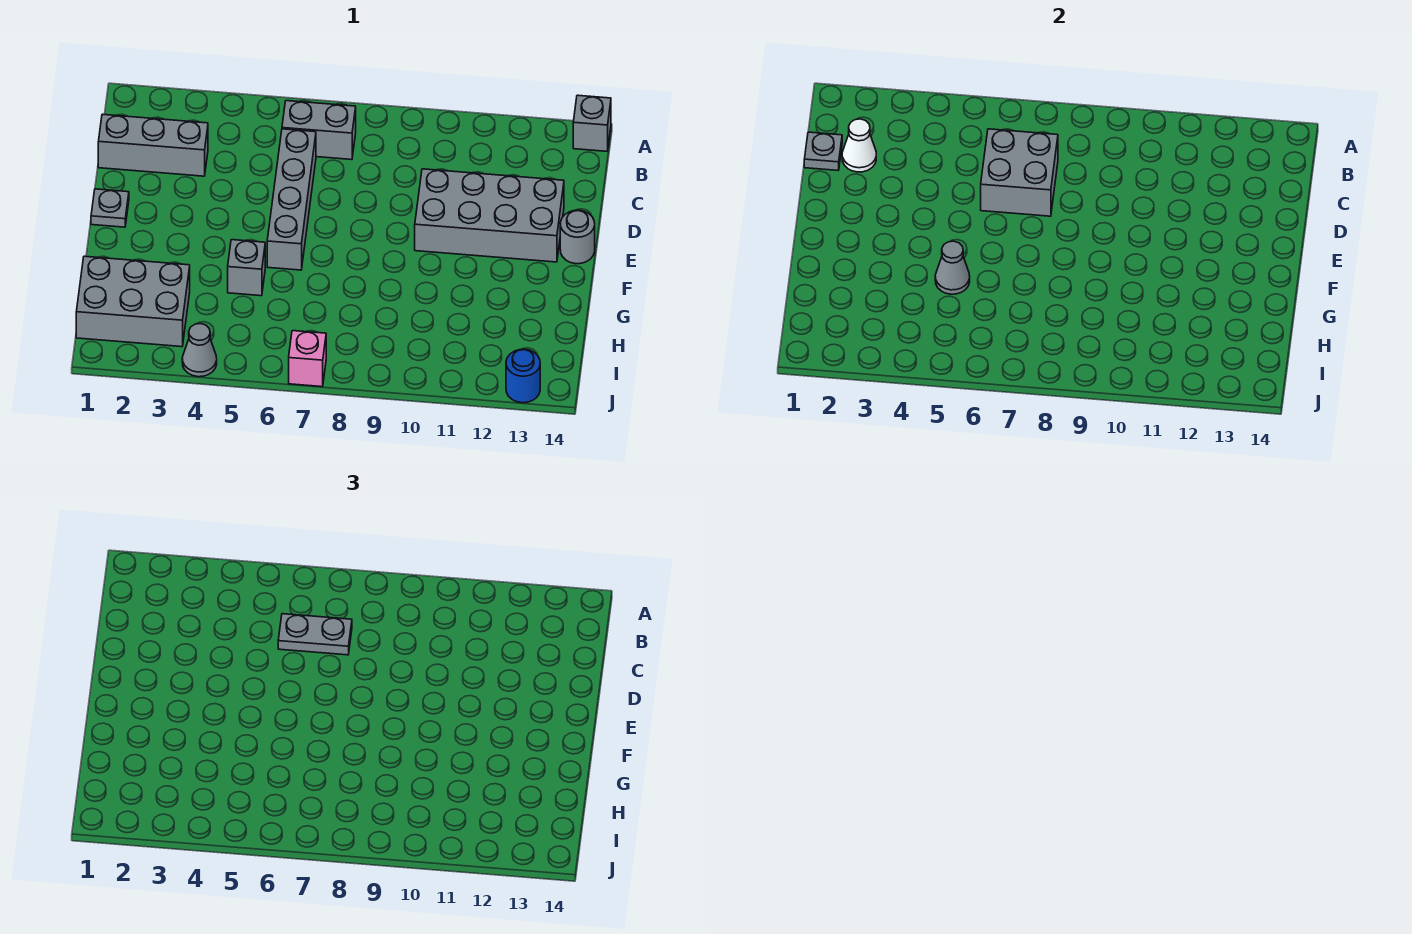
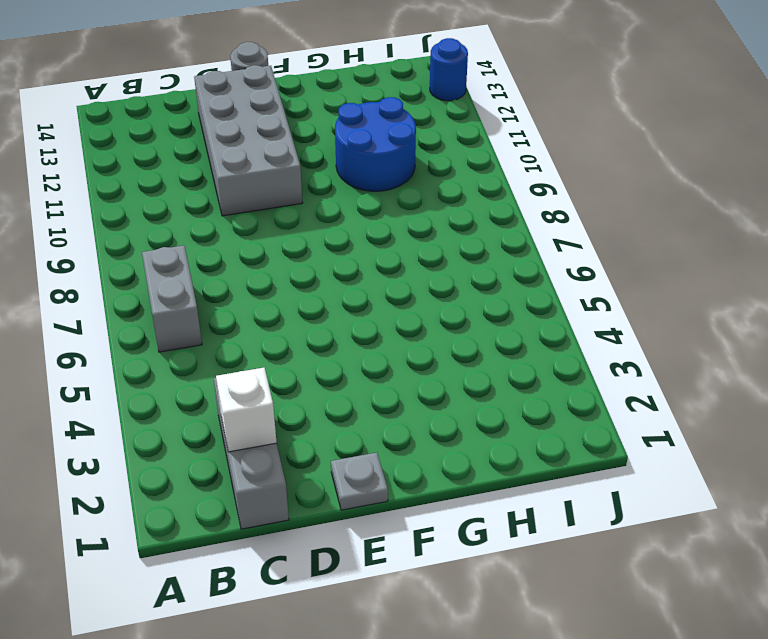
white 1x1 brick [216,368,277,452] -> white 1x1 cone [842,119,876,172]
blue 2x2 round brick [335,97,416,191] -> none
none -> grey 1x1 brick [573,95,611,151]
none -> grey 1x4 brick [267,129,316,270]
none -> grey 1x1 brick [228,240,265,296]

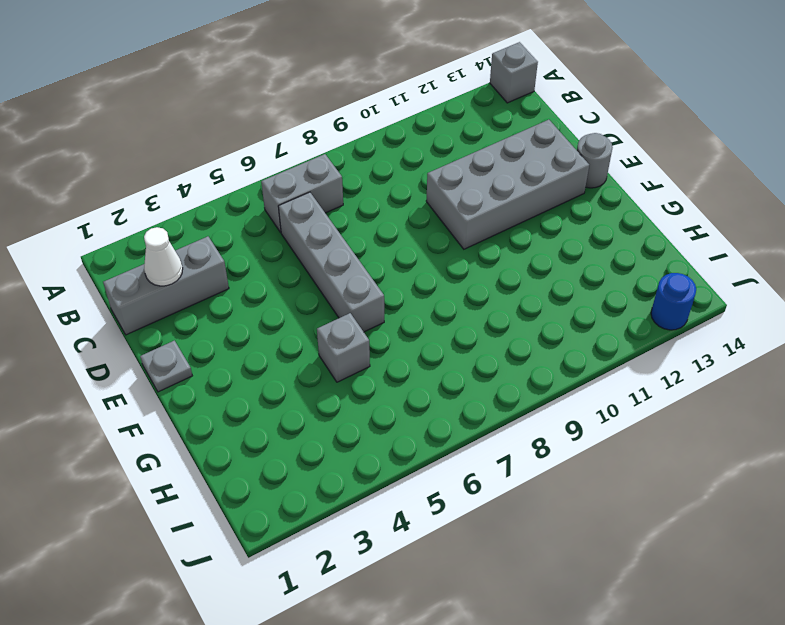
none -> grey 2x3 brick [76,256,190,347]
none -> grey 1x1 cone [182,324,217,377]
none -> pink 1x1 brick [289,331,326,387]

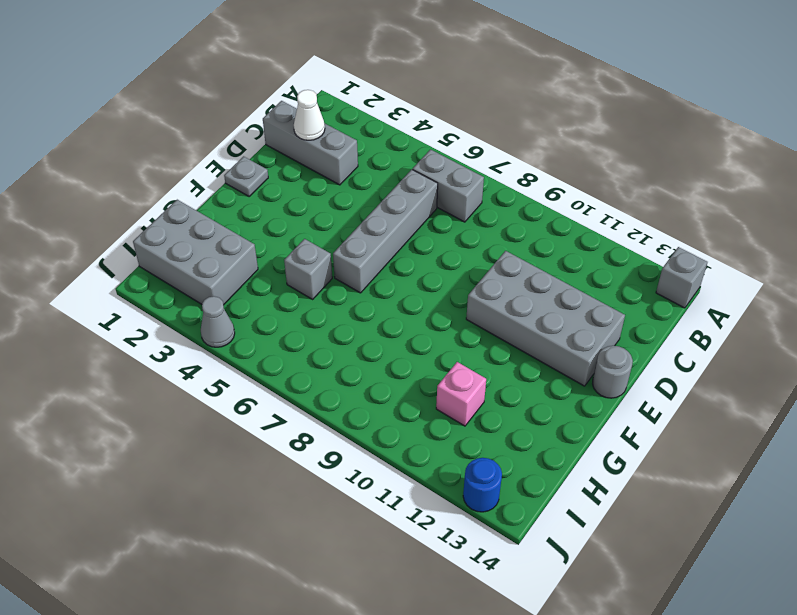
pink 1x1 brick [436,362,486,426] -> pink 1x1 brick moved to [289,331,326,387]
none -> grey 1x1 plate [804,132,842,170]
none -> grey 2x2 brick [981,129,1058,216]
none -> grey 1x1 cone [935,241,970,294]

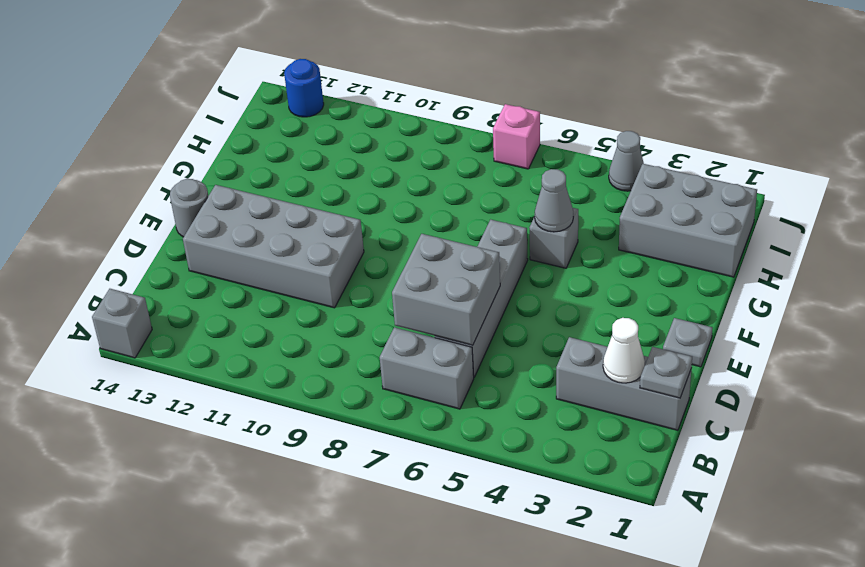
none -> grey 1x2 plate [278,614,352,655]

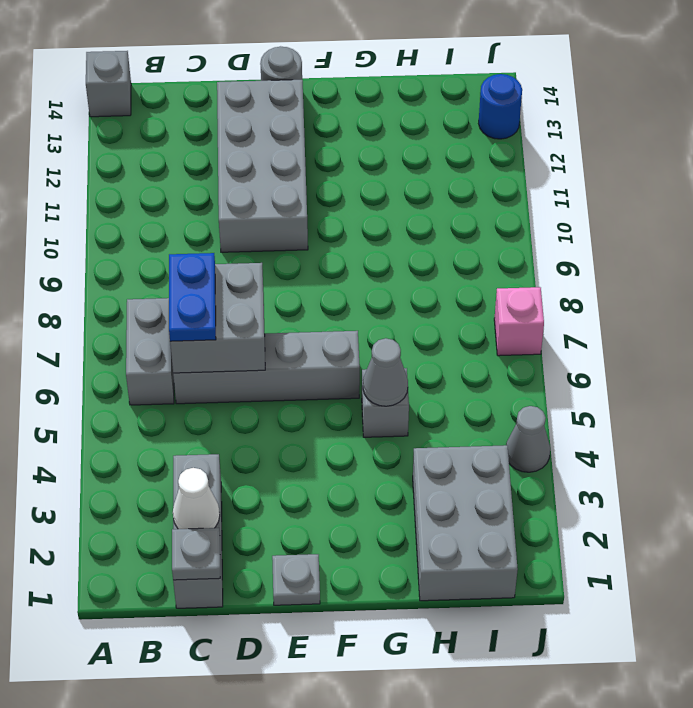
blue 1x2 plate [169,253,216,341] -> grey 1x2 plate [278,614,352,655]

